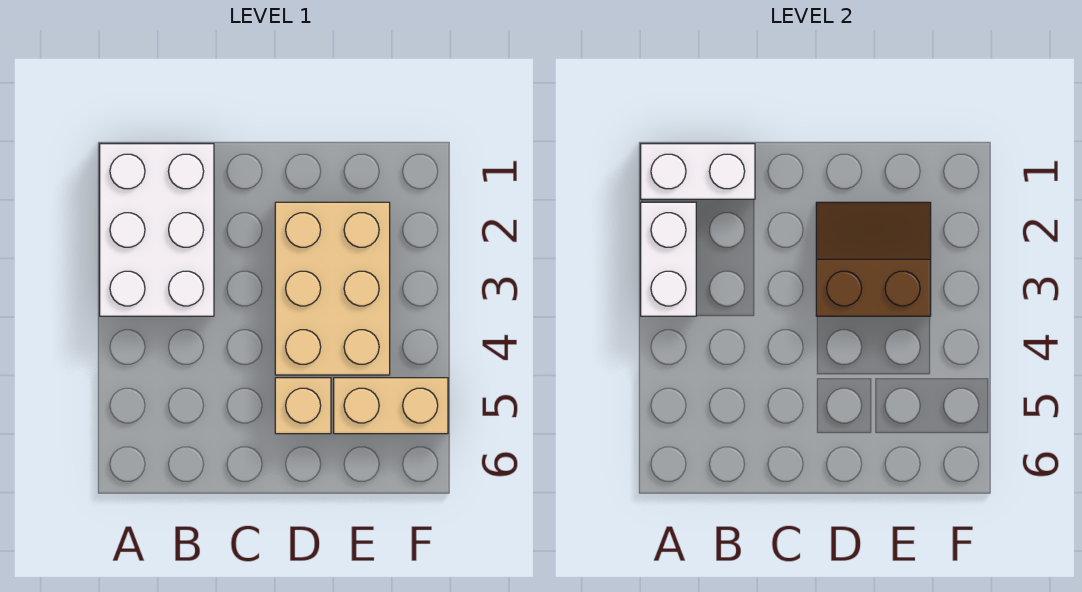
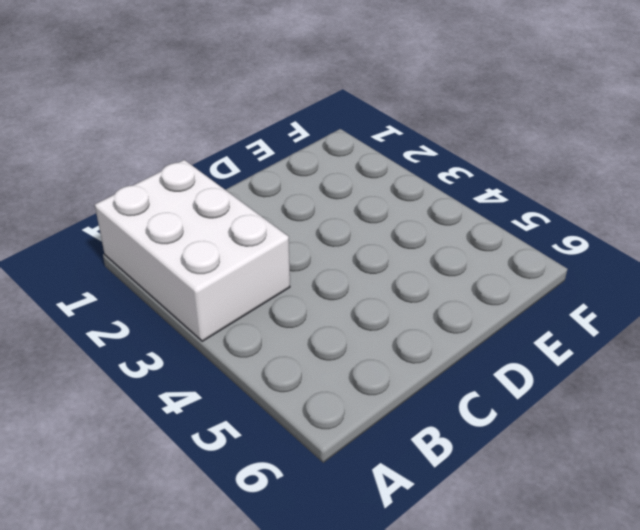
none -> tan 2x3 brick [275,202,390,375]
none -> tan 1x1 brick [275,378,331,434]

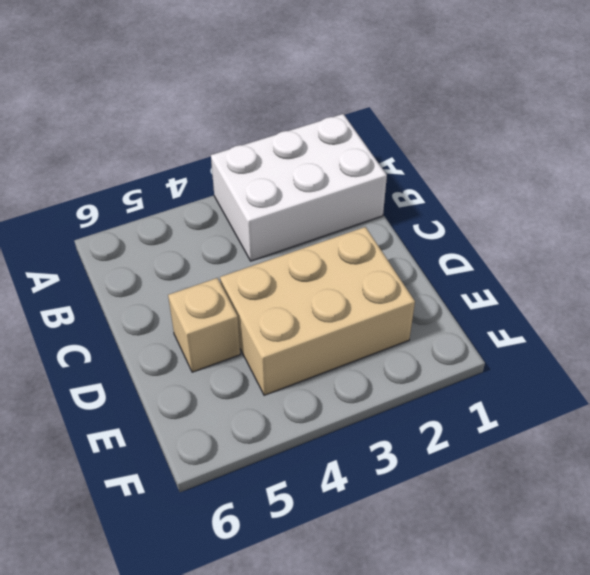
none -> tan 1x2 brick [334,378,448,434]
none -> white 1x2 brick [641,144,755,199]

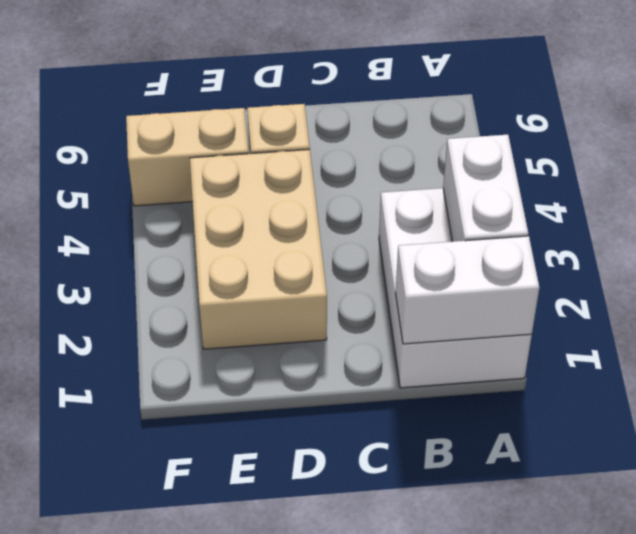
none -> brown 2x2 slope [816,202,931,316]

